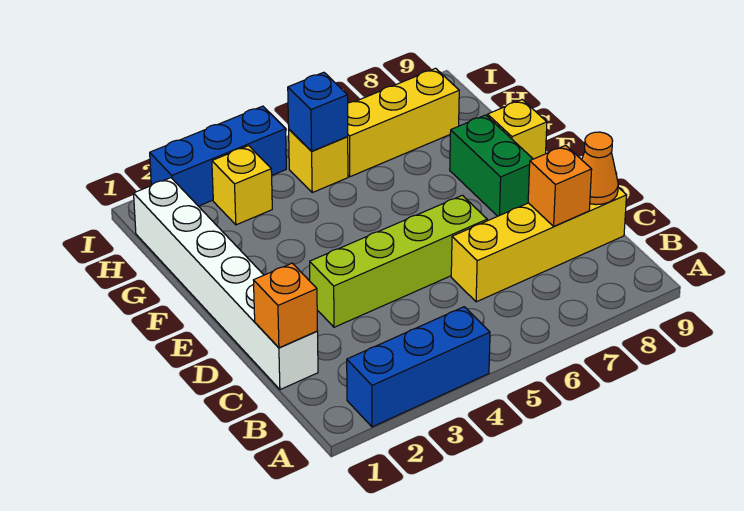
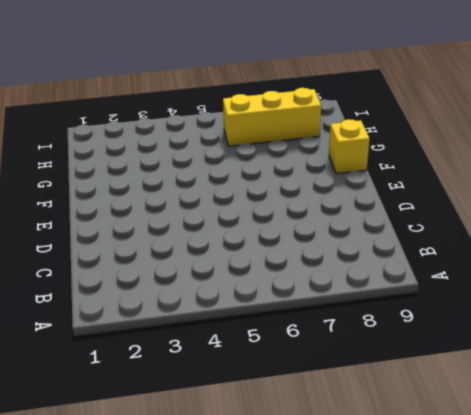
none -> blue 1x3 brick [347,307,490,427]
none -> white 1x6 brick [134,178,318,390]
none -> yellow 1x4 brick [451,187,627,302]

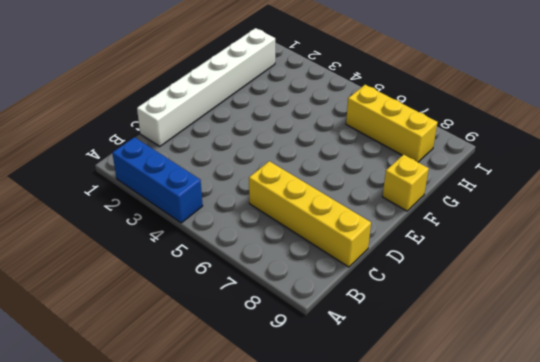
none -> lime 1x4 brick [310,195,487,327]
none -> green 1x2 brick [450,115,533,216]
none -> yellow 1x1 brick [212,146,272,225]

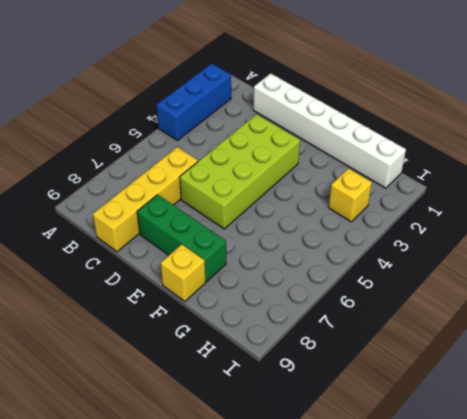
lime 2x4 brick [180,114,300,229] -> lime 1x4 brick [310,195,487,327]
green 1x3 brick [137,195,226,282] -> green 1x2 brick [450,115,533,216]
none -> yellow 1x1 brick [289,130,348,193]
none -> yellow 1x3 brick [348,68,459,177]
none -> blue 1x3 brick [150,106,286,206]

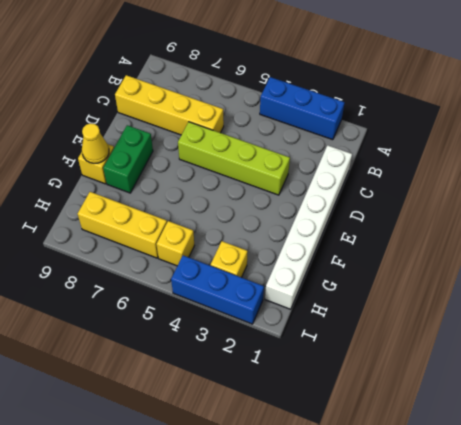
yellow 1x1 cone [82,123,109,163] -> none
none -> orange 1x1 brick [254,263,318,348]
none -> orange 1x1 brick [528,145,592,226]
none -> orange 1x1 cone [582,132,618,205]

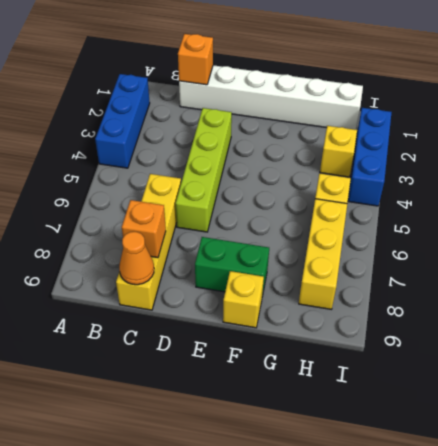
none -> blue 1x1 brick [288,72,348,151]

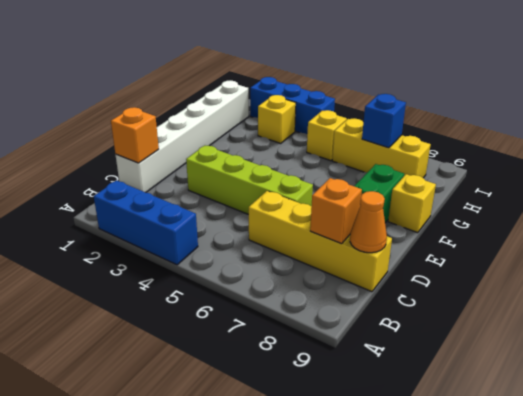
blue 1x1 brick [362,94,406,148] -> blue 1x1 brick moved to [288,72,348,151]

